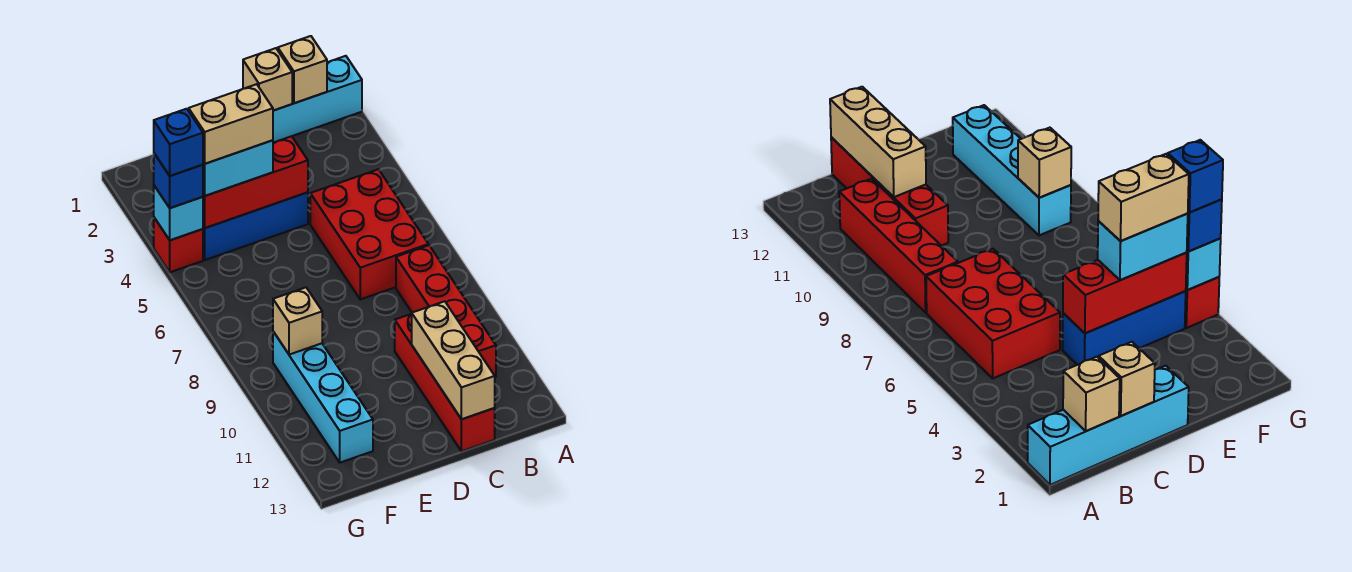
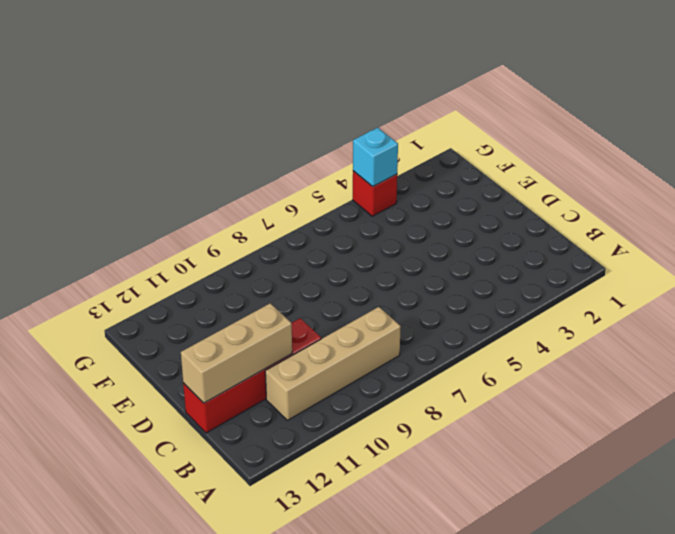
tan 1x4 brick [265,307,401,420] -> red 1x4 brick [396,245,496,377]
none -> cyan 1x4 brick [273,56,362,143]
none -> red 2x3 brick [310,169,428,299]
none -> blue 1x3 brick [203,192,308,260]

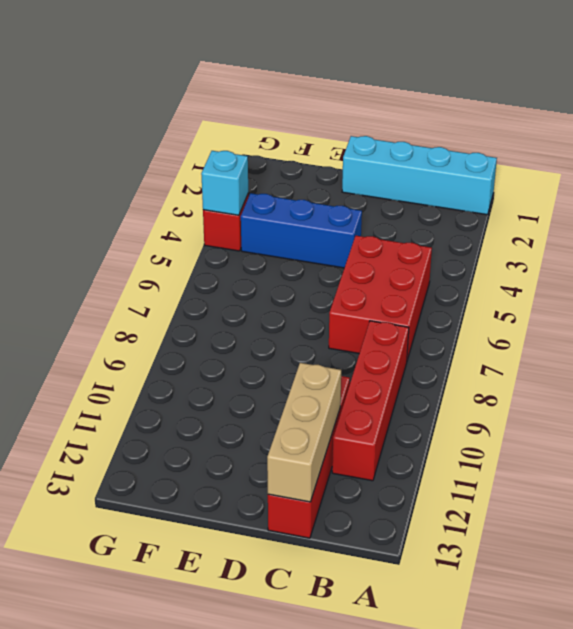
none -> cyan 1x4 brick [273,332,373,463]
none -> tan 1x1 brick [278,36,327,103]
none -> tan 1x1 brick [243,48,292,111]

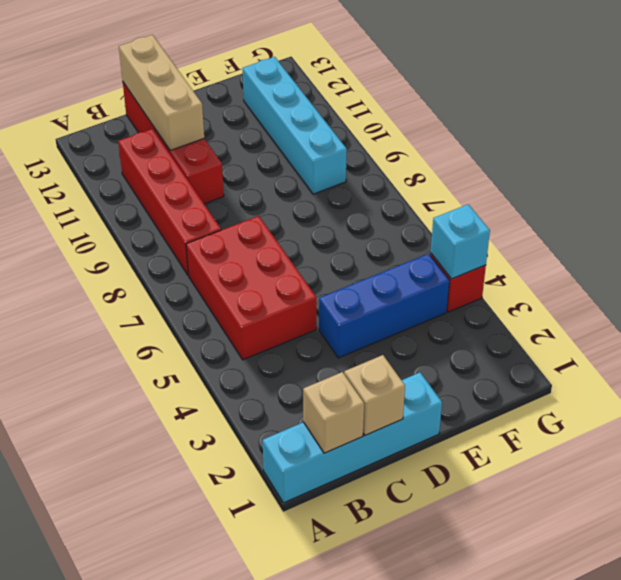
none -> red 1x3 brick [203,136,308,228]
none -> tan 1x1 brick [273,287,322,355]
none -> cyan 1x2 brick [203,140,273,196]

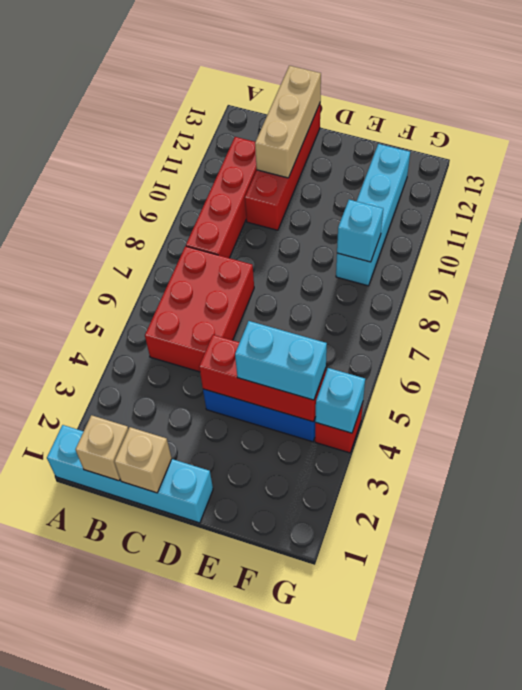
cyan 1x1 brick [337,200,383,262] -> tan 1x1 brick [273,287,322,355]
none -> blue 1x1 brick [154,154,203,208]
none -> tan 1x2 brick [189,84,273,164]
none -> blue 1x1 brick [154,109,203,176]

